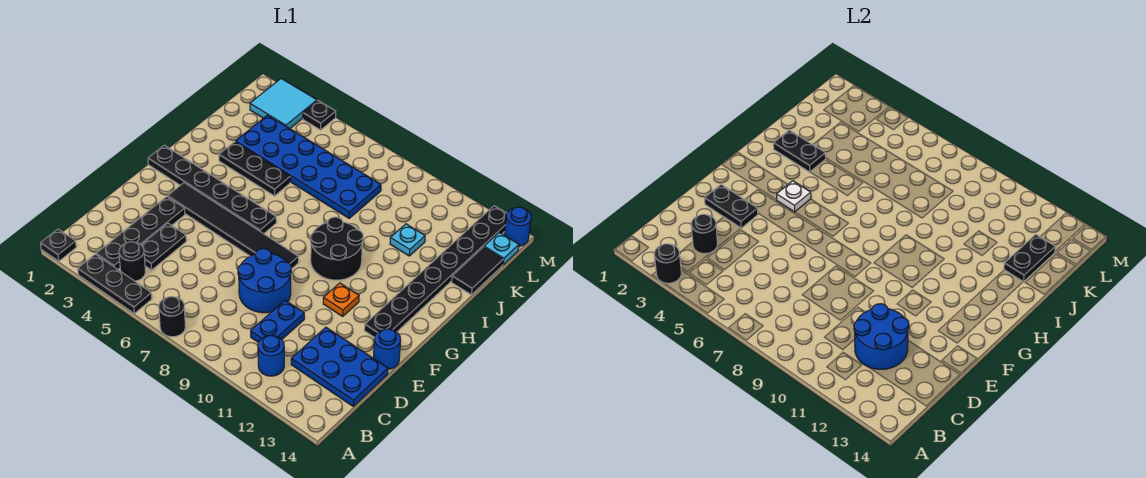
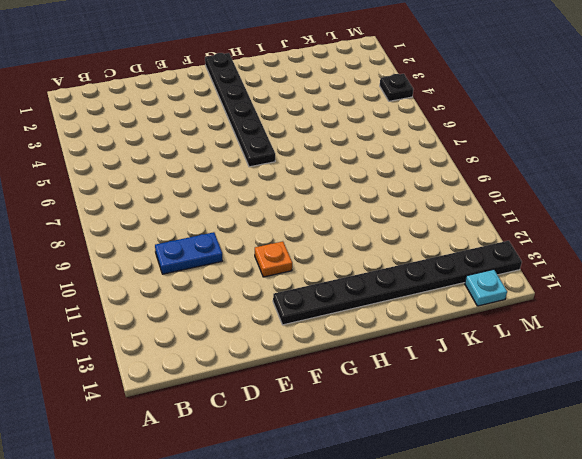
none -> black 1x1 plate [41,229,76,261]
none -> black 1x3 plate [78,254,152,314]
none -> black 1x1 round brick [159,297,186,337]
none -> black 1x4 plate [96,197,185,269]

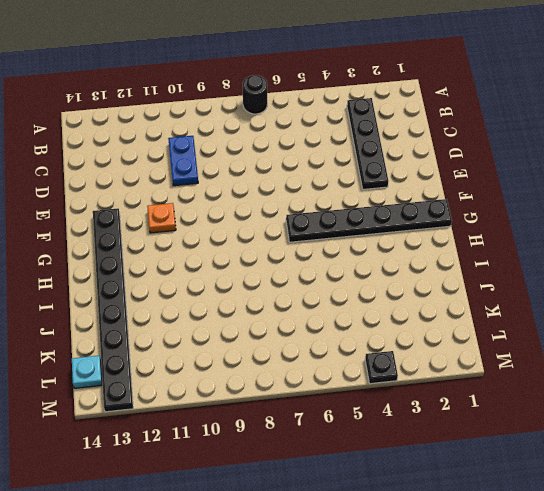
none -> black 1x1 plate [41,229,76,261]
none -> black 1x3 plate [78,254,152,314]
none -> black 1x1 round brick [119,242,146,281]
none -> blue 1x1 round brick [258,336,284,376]

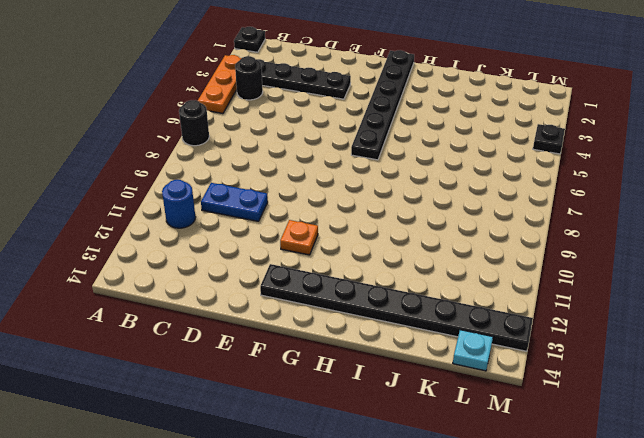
orange 1x3 plate [198,55,241,113] -> black 1x3 plate [78,254,152,314]
none -> black 1x2 plate [141,223,186,270]
none -> blue 2x3 plate [291,327,388,406]
none -> blue 2x2 round brick [238,249,291,313]
none -> blue 1x1 round brick [373,329,401,369]

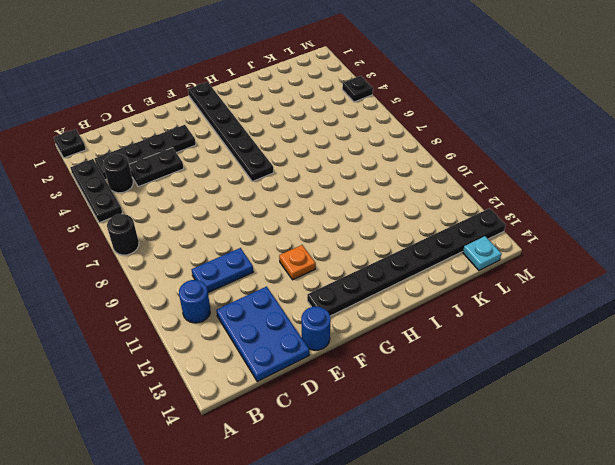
none -> blue 2x2 round brick [238,249,291,313]
none -> black 1x6 tile [168,183,299,269]
none -> black 2x2 round brick [310,217,363,280]
none -> black 1x3 plate [219,142,290,196]

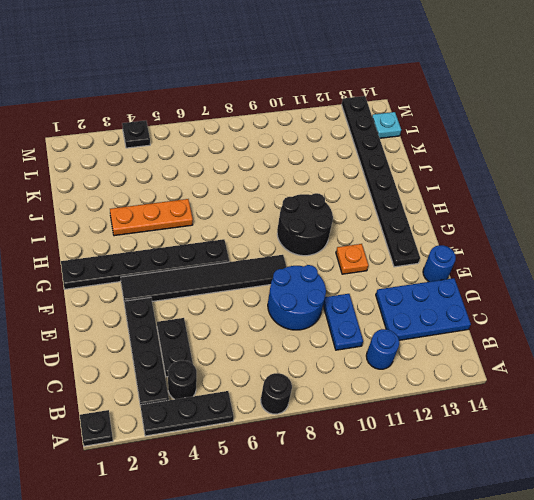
orange 1x3 plate [110,199,193,236] -> black 1x3 plate [219,142,290,196]
none -> blue 2x6 plate [235,115,381,218]
none -> cyan 1x1 plate [390,224,425,256]
none -> black 1x2 tile [452,247,503,295]
none -> cyan 2x2 tile [250,79,317,129]

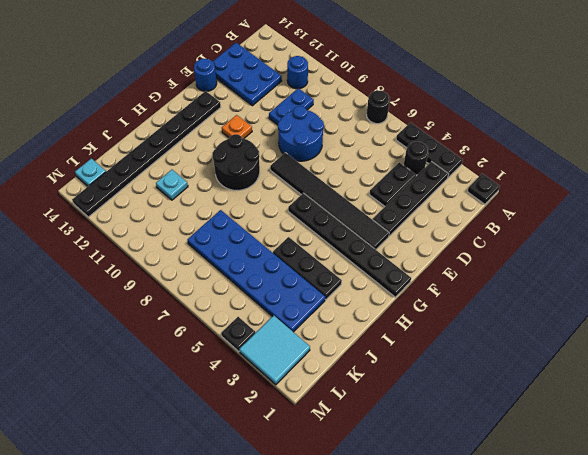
none -> black 1x2 tile [452,247,503,295]
none -> blue 1x1 round brick [504,207,531,246]
none -> black 1x1 round brick [654,244,681,283]
none -> black 1x1 round brick [691,214,717,254]

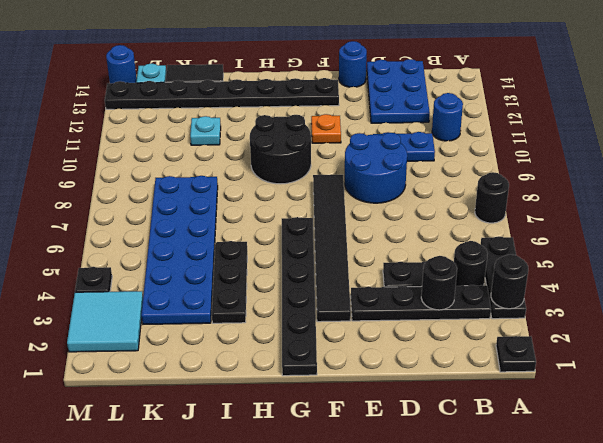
none -> blue 2x2 round brick [854,304,909,369]
none -> black 1x2 plate [704,185,758,228]
none -> white 1x1 plate [777,181,811,212]
none -> black 1x2 plate [773,130,826,172]

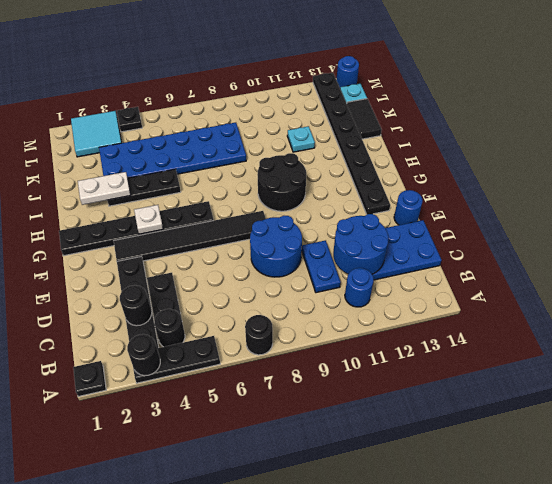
white 1x2 plate [78,172,131,205] -> black 1x2 plate [773,130,826,172]
none -> orange 1x1 plate [323,283,359,316]
none -> black 1x2 plate [704,185,758,228]
none -> black 1x2 plate [1004,234,1055,282]

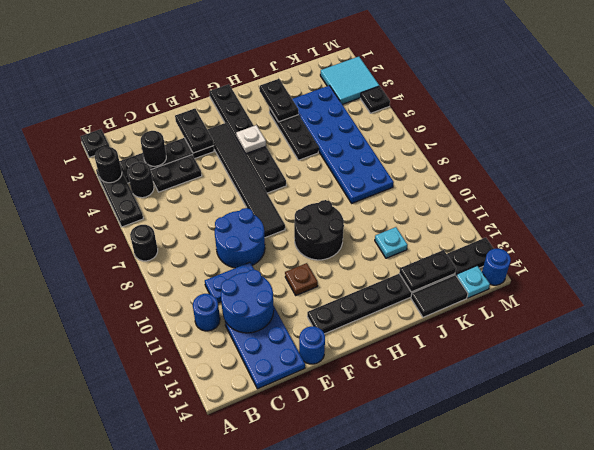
brown 1x1 plate [285,263,318,295] -> orange 1x1 plate [323,283,359,316]

